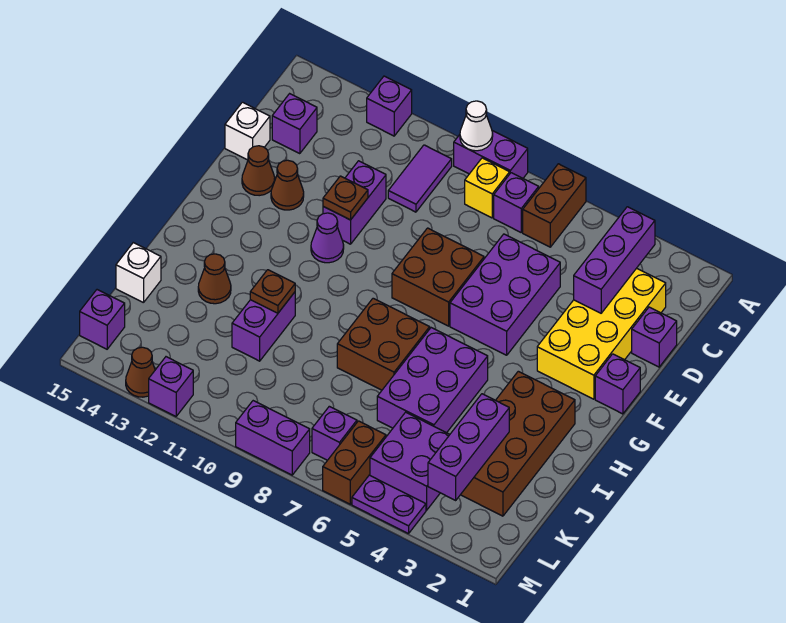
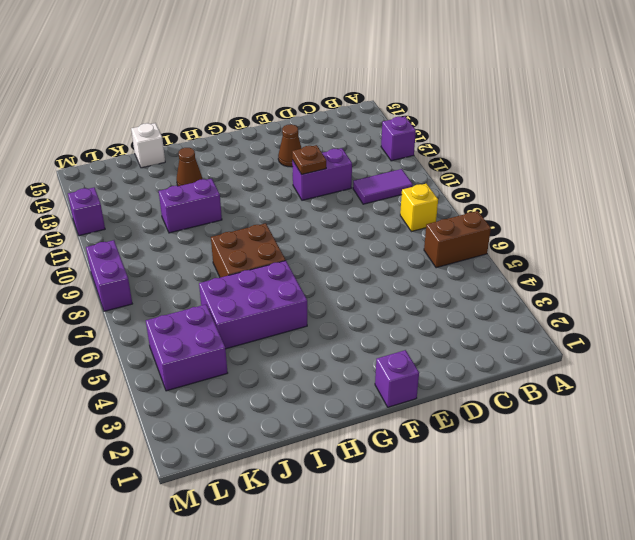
none -> purple 1x2 brick [454,131,528,178]
none -> purple 1x1 brick [494,173,539,232]
none -> yellow 2x4 brick [537,268,666,399]
none -> purple 1x1 brick [272,94,317,154]

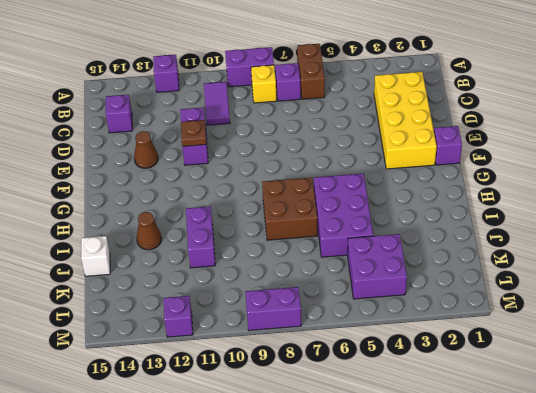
none -> purple 1x1 brick [632,307,677,367]
none -> purple 2x3 brick [450,234,560,355]
none -> white 1x1 brick [225,102,270,160]
none -> brown 2x2 brick [392,228,484,326]

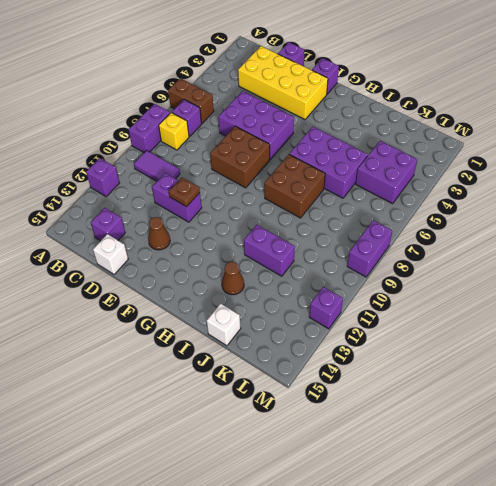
none -> brown 1x1 cone [242,146,275,196]
none -> purple 1x1 cone [311,213,344,263]
none -> brown 2x4 brick [461,371,575,516]
none -> brown 1x2 brick [323,421,386,504]

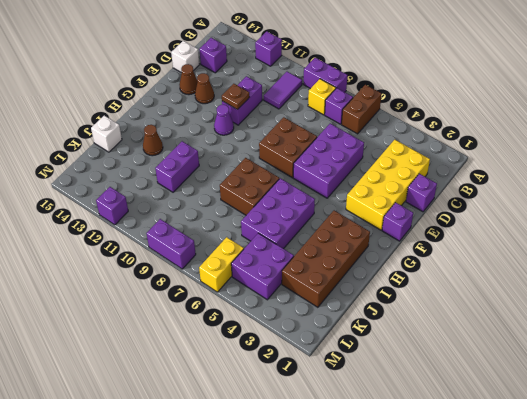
yellow 1x2 brick [199,237,244,292] -> brown 1x2 brick [323,421,386,504]
none -> purple 1x1 brick [312,406,357,460]
none -> purple 1x1 brick [80,290,125,349]
none -> purple 1x2 plate [352,475,426,534]
none -> brown 1x1 cone [126,347,155,397]

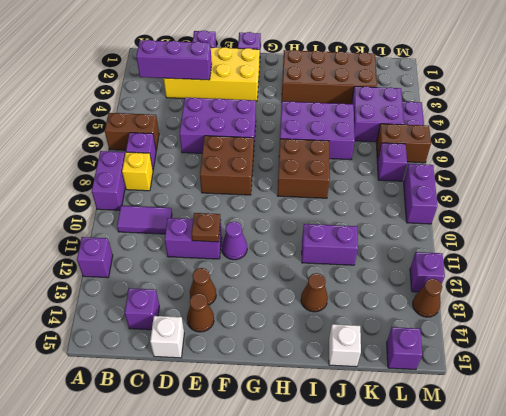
none -> white 1x1 cone [460,101,493,151]
none -> brown 1x1 plate [250,270,295,313]
none -> purple 1x3 brick [428,394,509,500]

